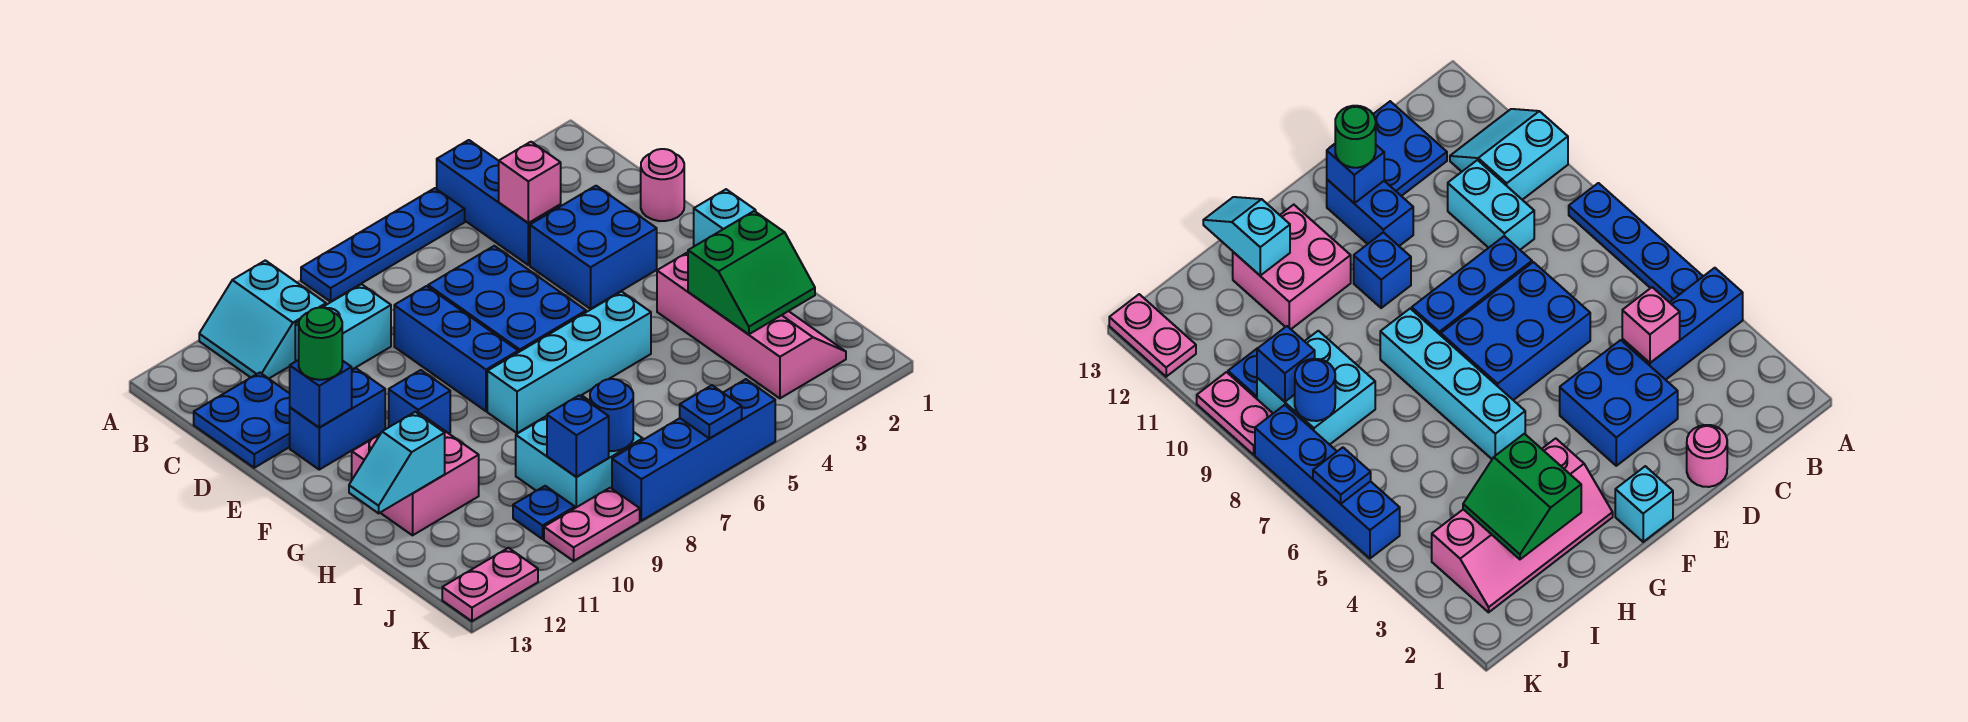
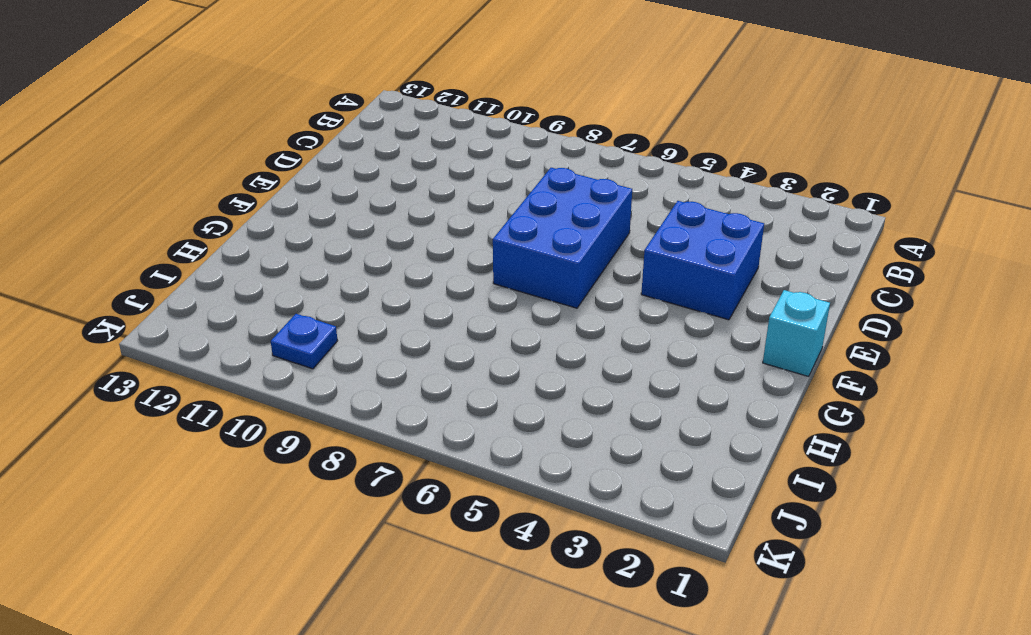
none -> blue 1x3 brick [437,140,561,265]
none -> blue 1x4 plate [301,188,465,302]
none -> cyan 2x2 slope [199,260,326,379]

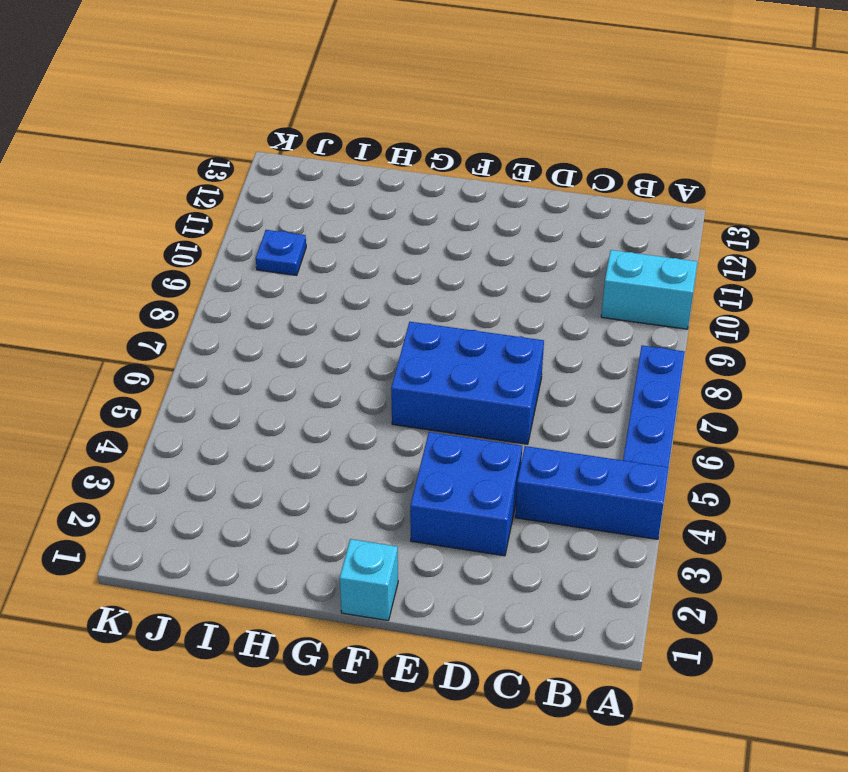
none -> cyan 1x2 brick [295,284,391,370]
none -> blue 2x2 plate [194,373,290,468]
none -> pink 1x1 round brick [641,149,684,221]

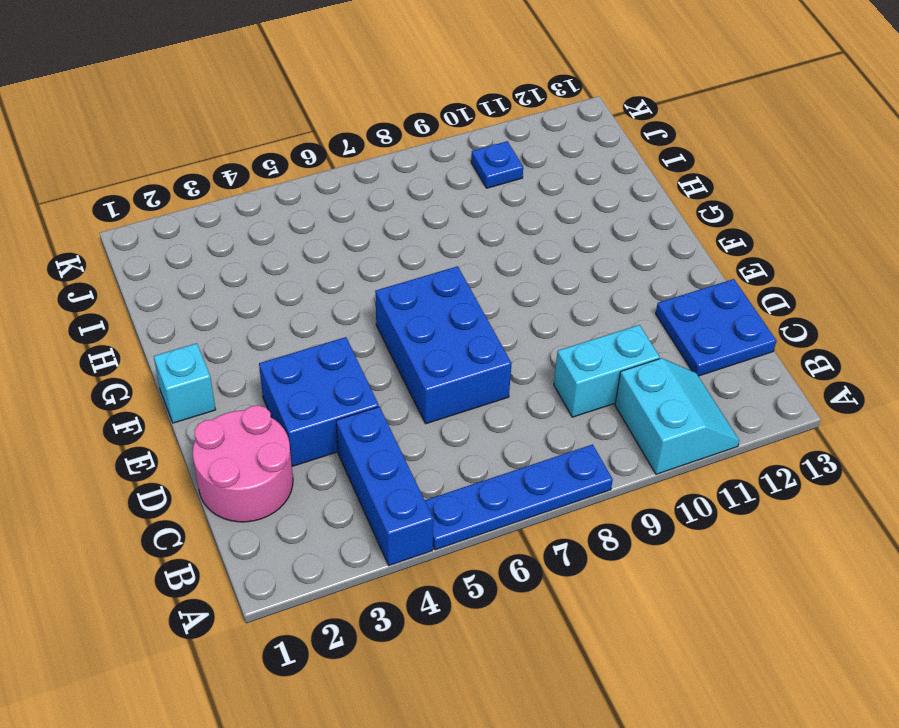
pink 2x2 round brick [193,405,293,522] -> pink 1x1 round brick [641,149,684,221]
none -> blue 1x3 brick [394,286,518,411]
none -> blue 1x2 brick [290,368,385,470]
none -> blue 1x1 brick [389,370,450,433]

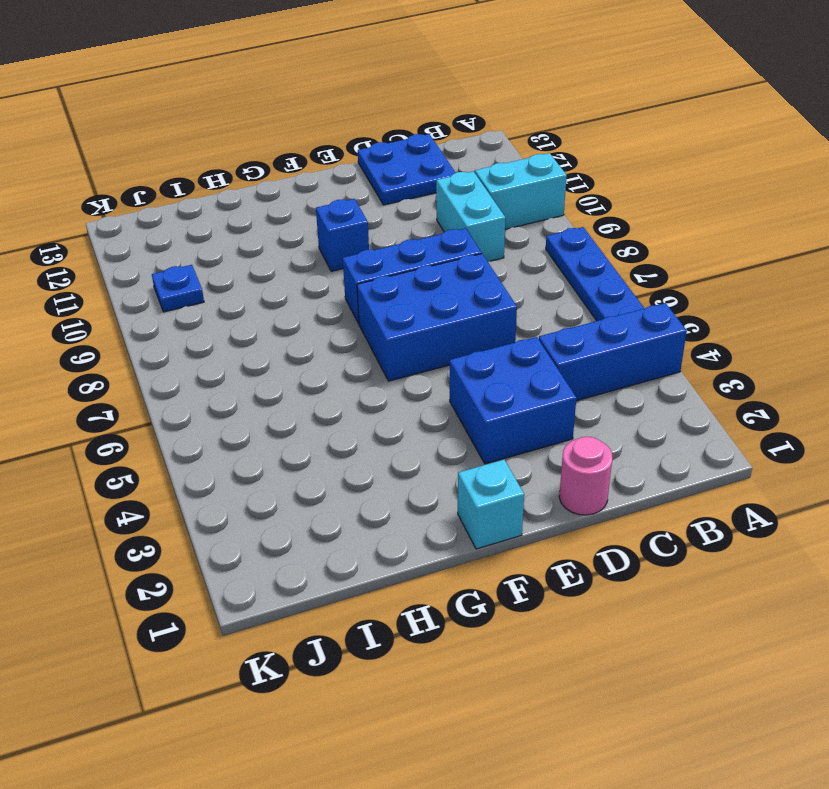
none -> blue 1x2 brick [290,368,385,470]
none -> pink 2x4 slope [657,252,846,398]
none -> cyan 1x4 brick [487,292,651,433]

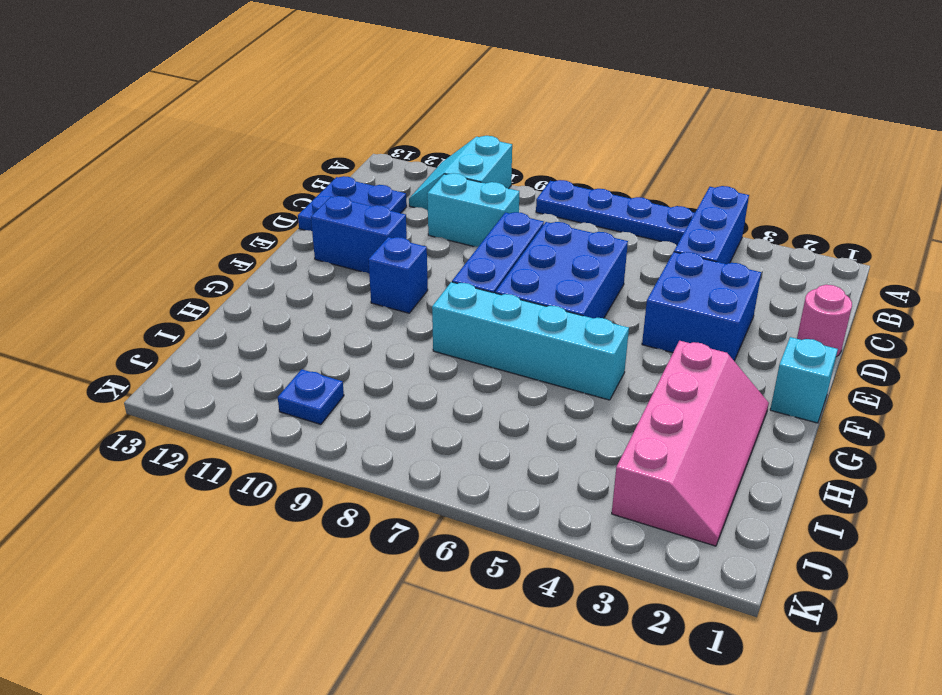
none -> pink 2x2 brick [352,412,479,535]
none -> cyan 2x2 brick [516,396,643,508]
none -> blue 1x4 brick [612,379,775,521]

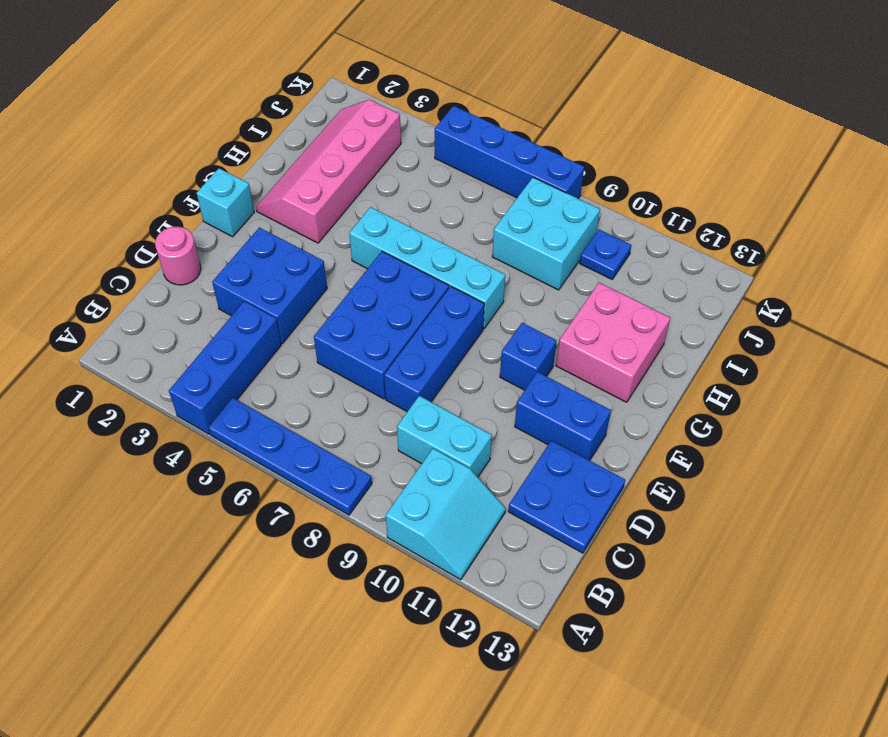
none -> pink 1x2 plate [544,488,640,561]
none -> pink 1x2 plate [442,548,538,621]
none -> pink 1x1 brick [499,142,561,223]

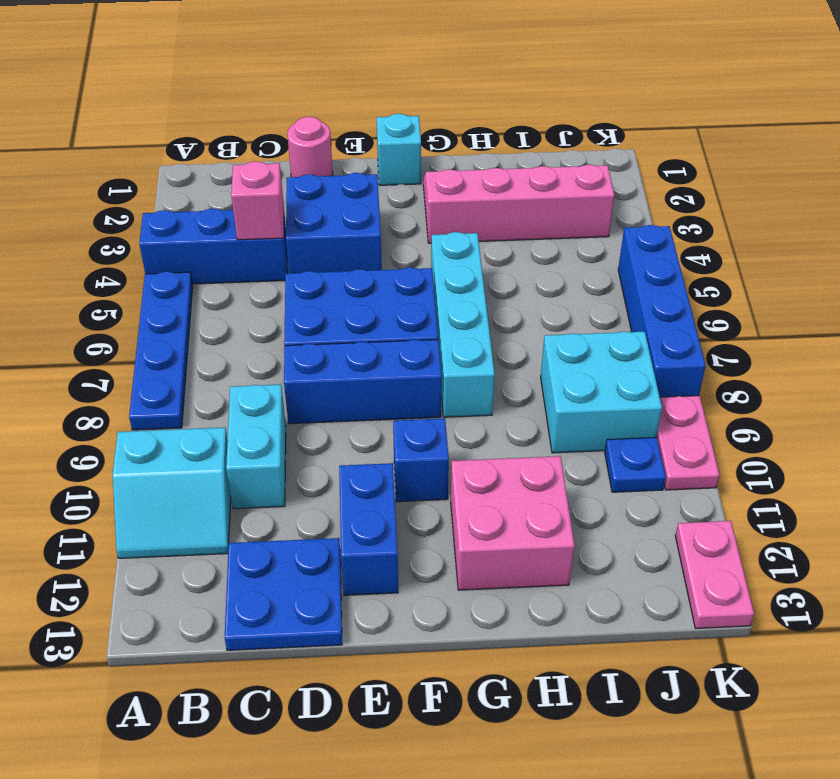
none -> blue 1x1 brick [290,360,352,428]
none -> green 2x2 slope [688,211,815,334]
none -> cyan 1x2 slope [349,412,445,513]

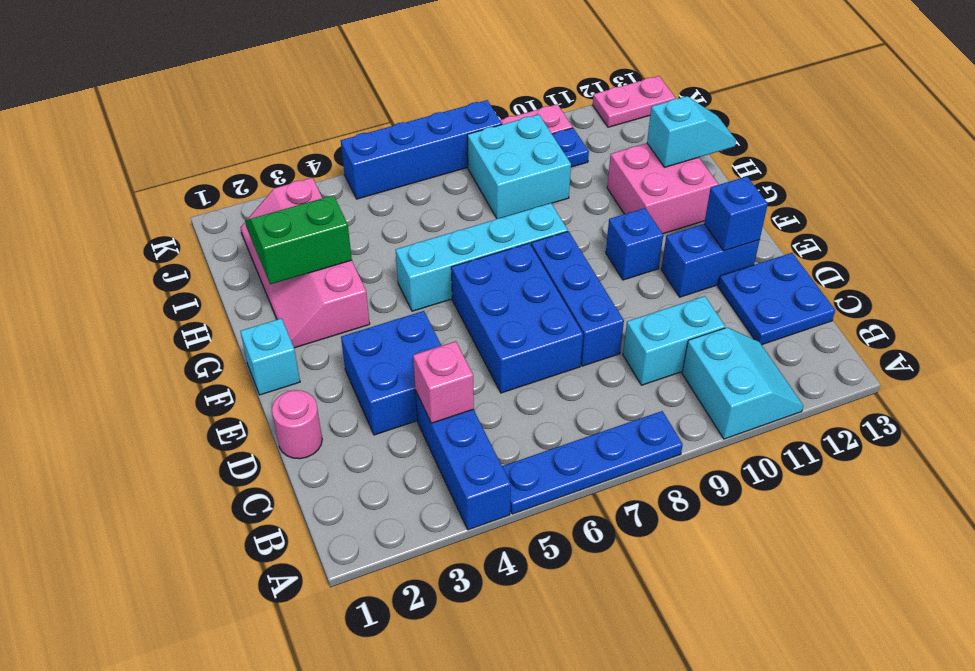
none -> blue 1x1 round brick [590,379,633,451]
none -> blue 1x1 brick [547,396,609,477]
none -> blue 1x1 plate [680,385,742,439]

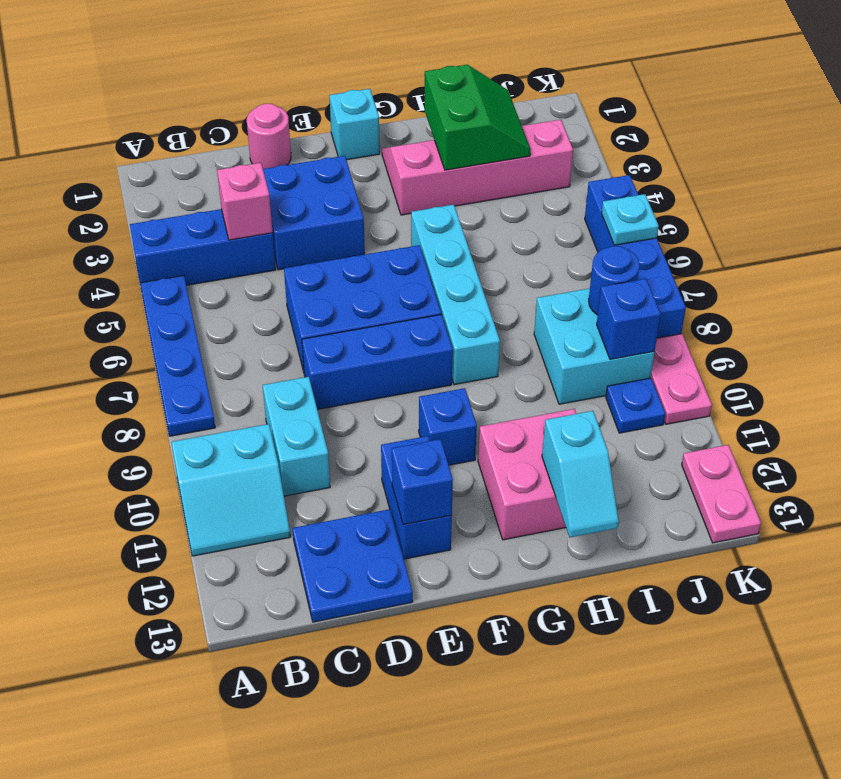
cyan 1x1 plate [602,194,659,245] -> blue 1x1 plate [680,385,742,439]
none -> green 1x1 round brick [299,308,342,380]

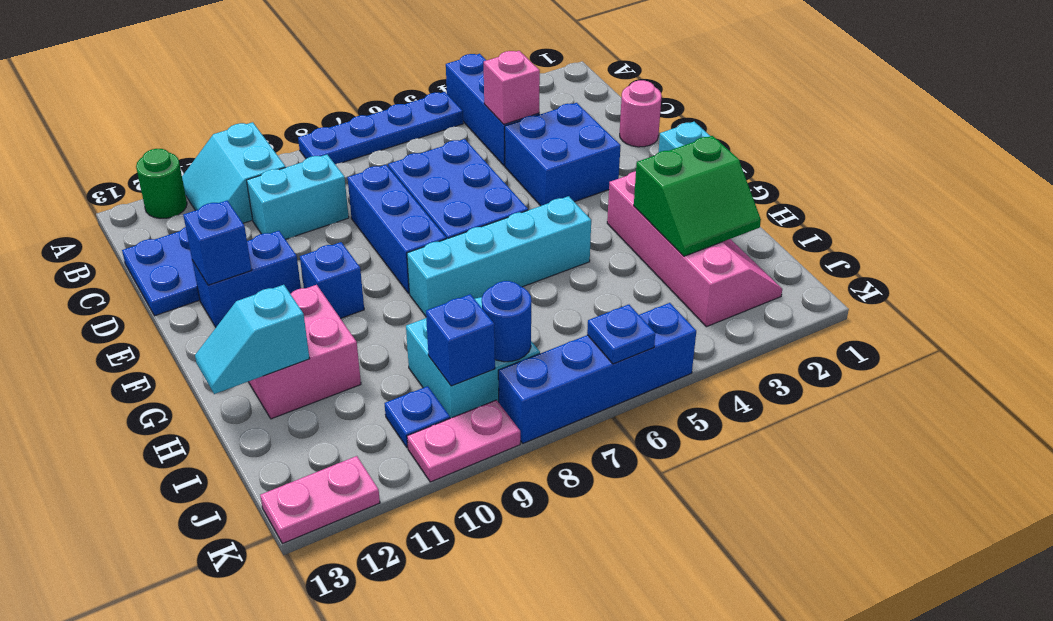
green 1x1 round brick [136,149,187,218] -> green 1x1 round brick moved to [299,308,342,380]

